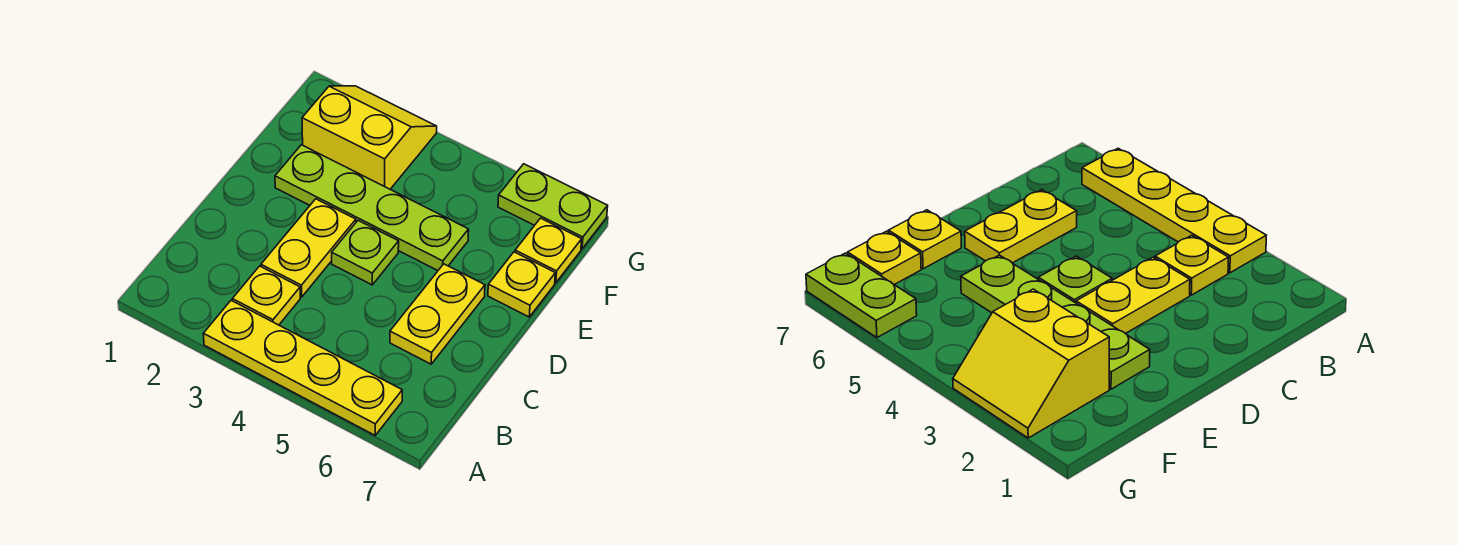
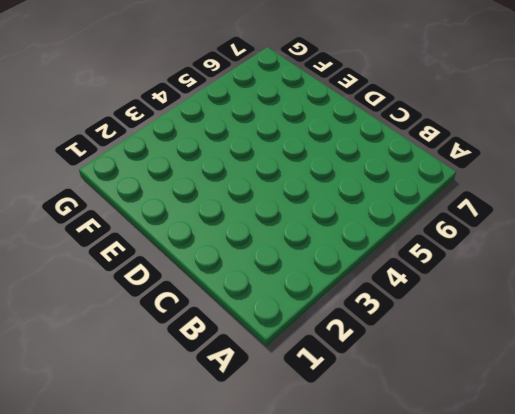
none -> yellow 1x4 plate [203,300,402,435]
none -> yellow 1x1 plate [232,266,300,325]

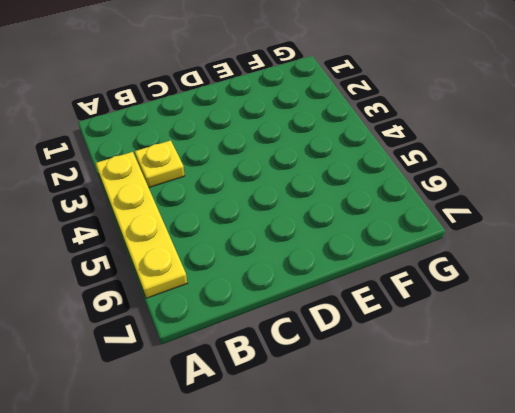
none -> yellow 1x2 plate [261,199,356,297]
none -> yellow 1x2 plate [390,264,485,364]

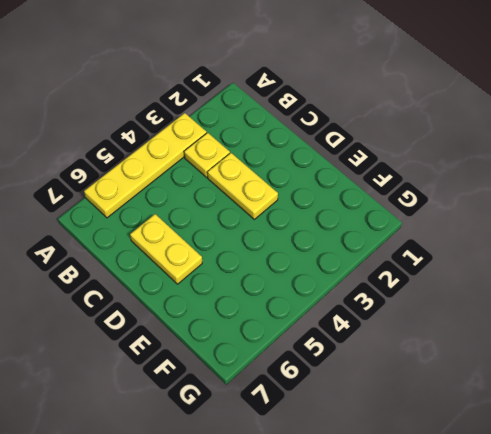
none -> lime 1x1 plate [332,220,399,285]
none -> lime 1x4 plate [275,145,469,271]

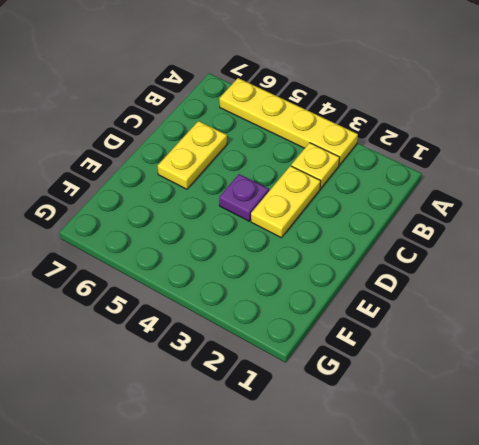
purple 1x1 plate [219,174,269,221] -> lime 1x1 plate [332,220,399,285]
none -> lime 1x4 plate [275,145,469,271]
none -> yellow 1x1 plate [488,252,555,317]

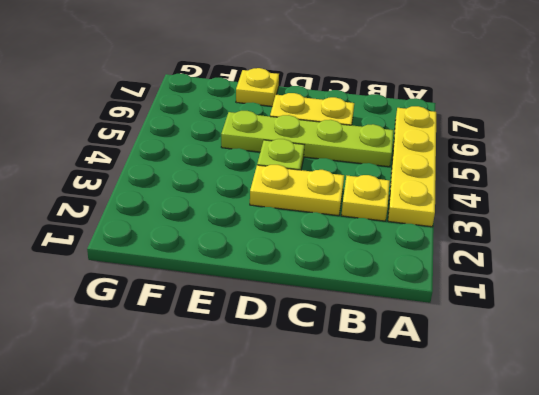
lime 1x4 plate [221,111,394,167] -> lime 1x4 plate turned to [275,145,469,271]
none -> yellow 2x2 slope [302,86,437,189]
none -> yellow 1x1 plate [515,218,582,283]

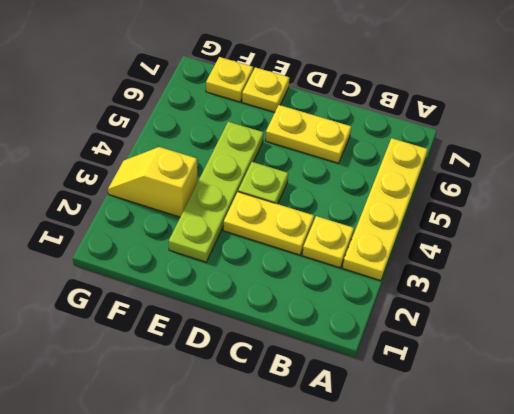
yellow 1x2 slope [108,147,197,217] -> yellow 2x2 slope [302,86,437,189]
none -> lime 1x2 plate [498,164,608,249]

